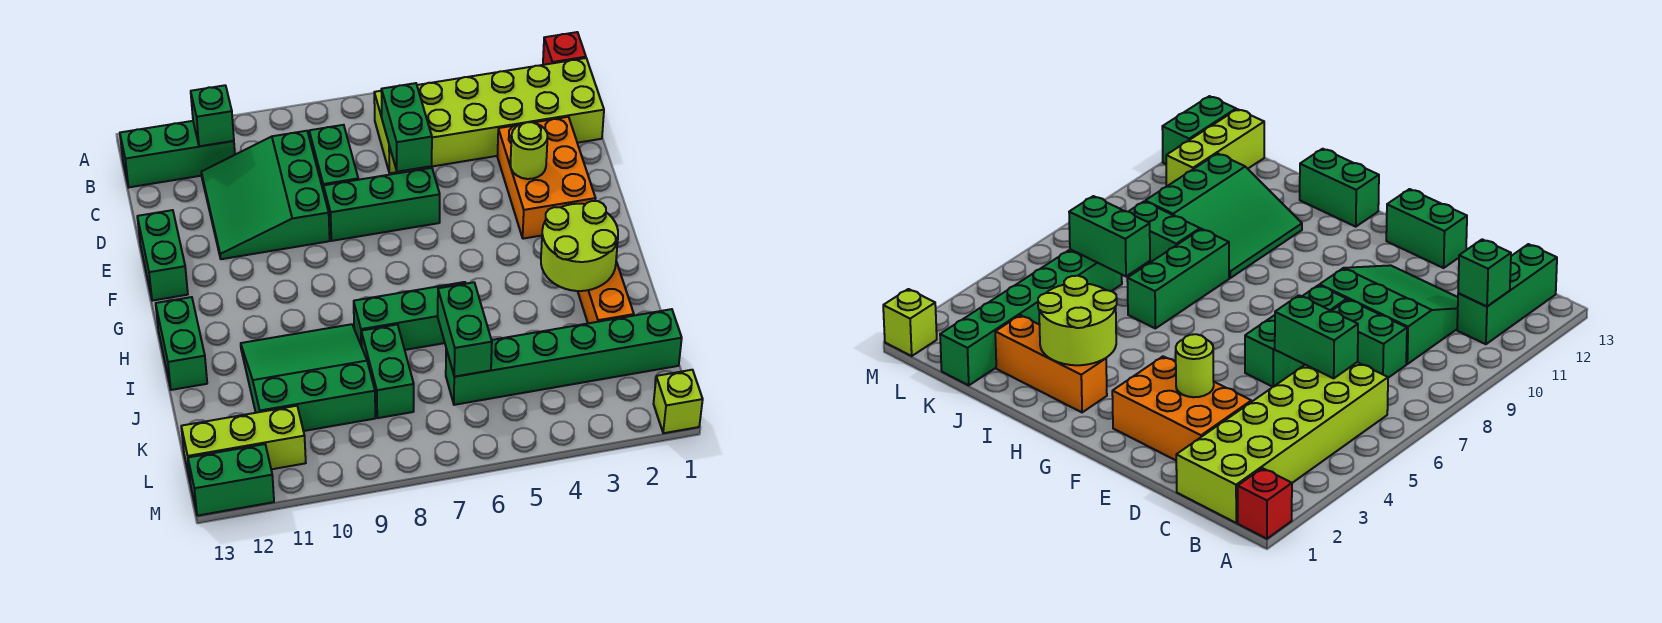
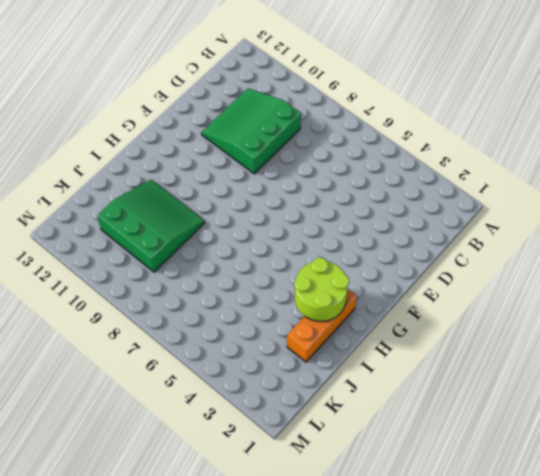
none -> red 1x1 brick [543,32,586,65]
none -> lime 2x6 brick [374,58,604,173]
none -> green 1x3 brick [120,121,235,187]

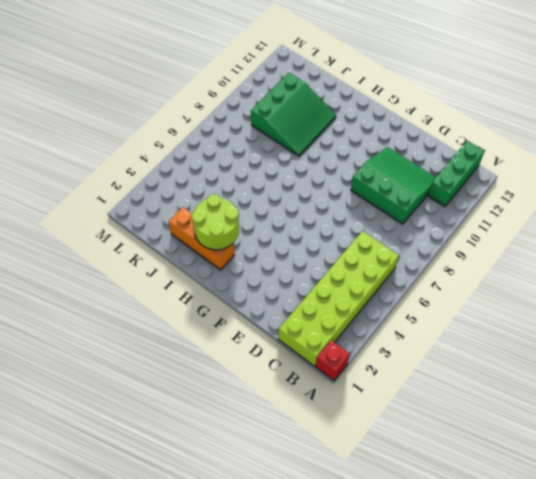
none -> green 1x2 brick [309,125,358,192]
none -> orange 2x3 brick [497,117,596,239]
none -> green 1x3 brick [324,168,440,241]

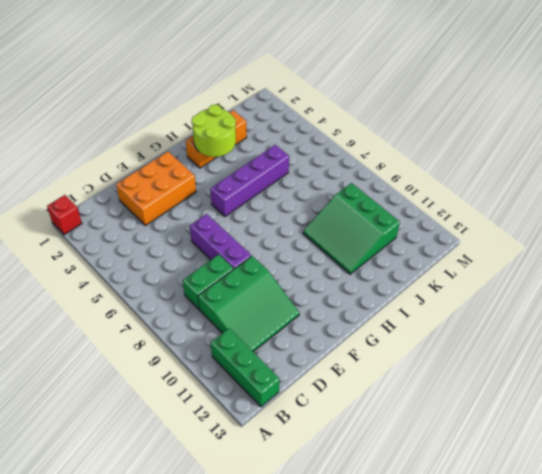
purple 1x3 brick [190,214,251,269] -> green 1x3 brick [324,168,440,241]
purple 1x4 brick [210,145,289,217] -> none
none -> lime 2x6 brick [374,58,604,173]
none -> green 1x2 brick [137,210,188,301]
none -> green 1x2 brick [156,297,207,390]

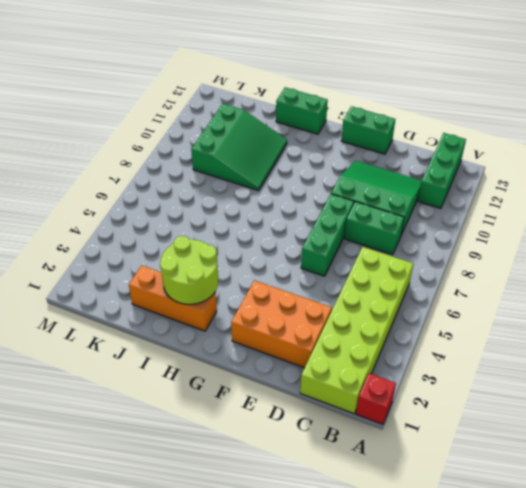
none -> green 1x3 brick [354,282,466,350]
none -> green 1x2 brick [361,325,414,418]
none -> green 1x6 brick [446,309,682,405]

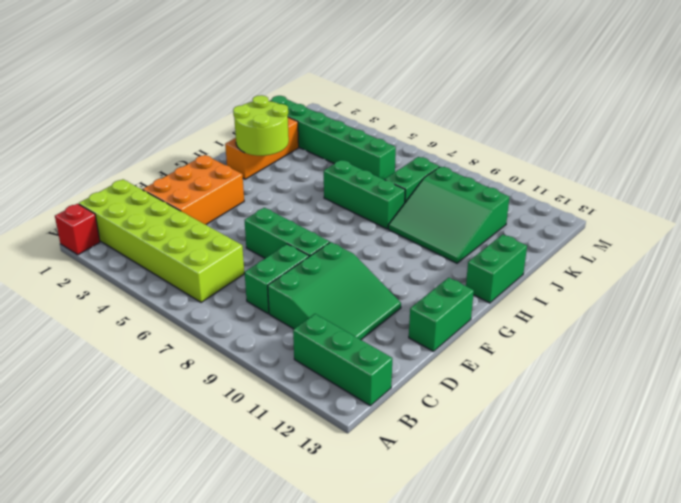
none -> lime 1x3 brick [181,406,306,480]
none -> lime 1x1 brick [654,370,703,433]
none -> green 1x2 brick [188,444,274,516]

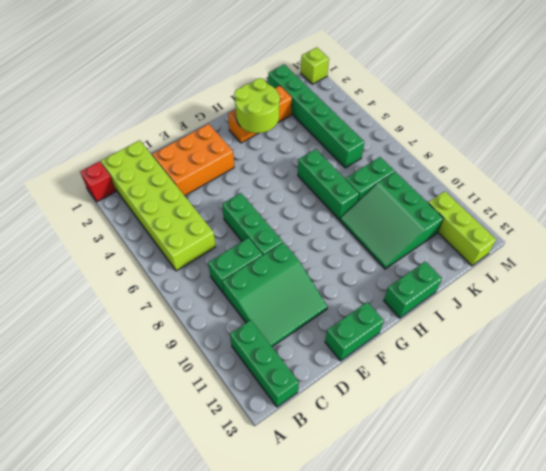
none -> green 1x2 brick [188,444,274,516]
none -> green 1x1 brick [191,85,234,146]
none -> green 1x2 brick [381,83,432,172]

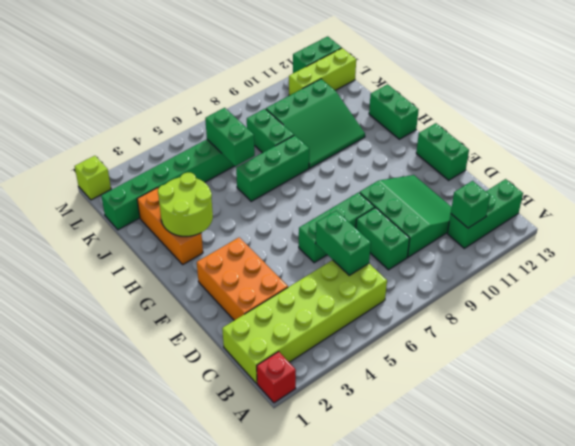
none -> lime 1x1 round brick [511,122,548,179]

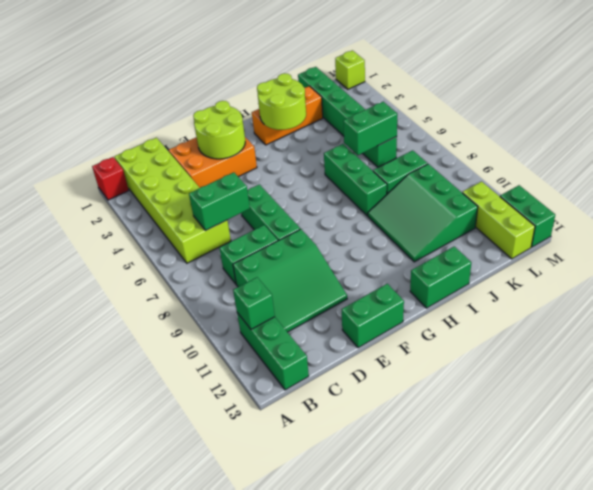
lime 2x2 round brick [193,101,245,159] -> lime 1x1 round brick [511,122,548,179]

